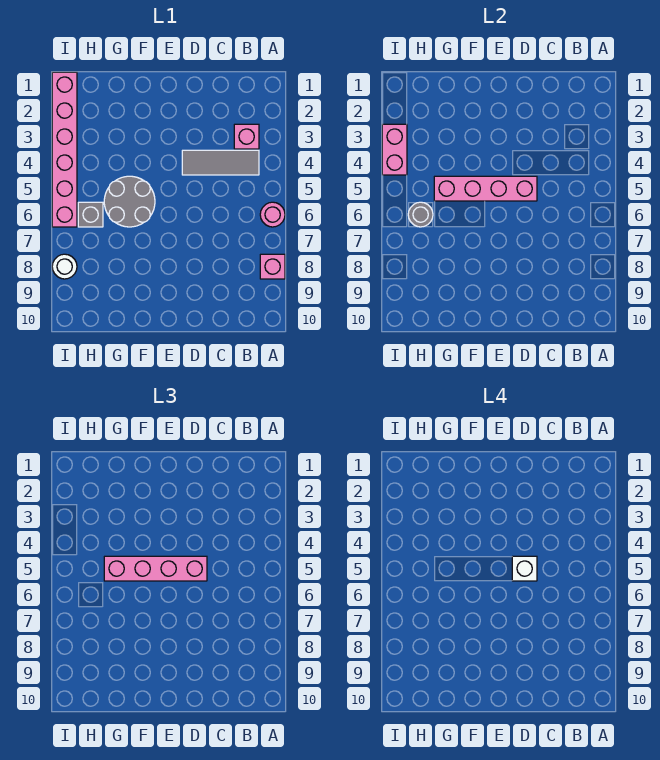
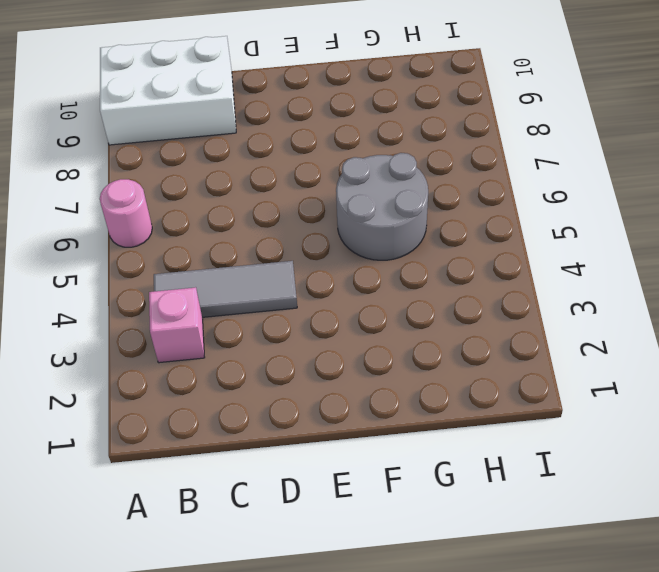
white 2x3 brick [100,36,236,145] -> none
none -> pink 1x1 brick [260,254,285,279]
none -> grey 1x1 brick [78,202,103,227]
none -> pink 1x6 brick [52,72,77,227]

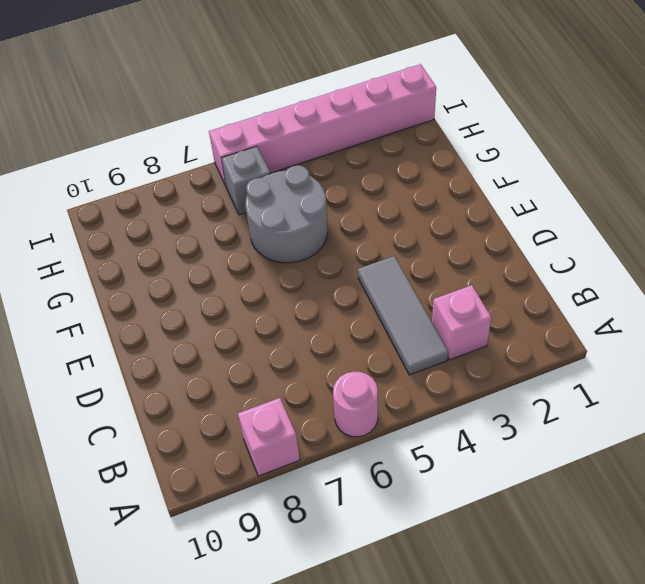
none -> white 1x1 round brick [52,254,77,279]
none -> pink 1x4 brick [434,176,537,201]
none -> grey 1x1 round brick [408,202,433,227]

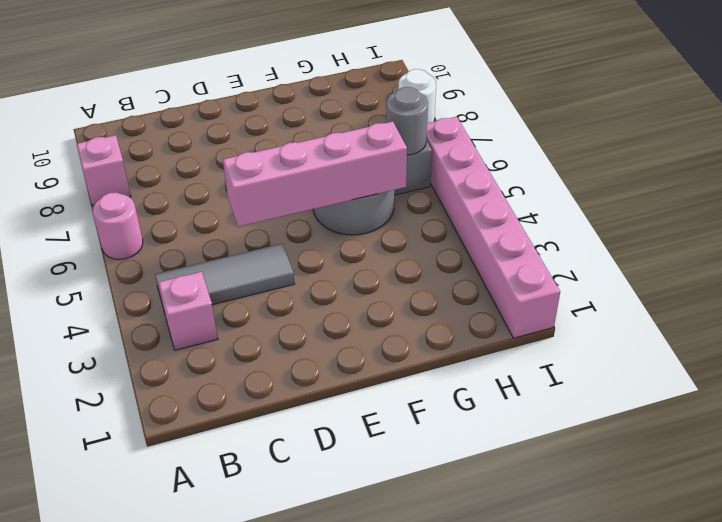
none -> pink 1x2 brick [382,124,407,175]
none -> pink 1x4 brick [104,556,207,581]
none -> white 1x1 brick [512,556,537,581]

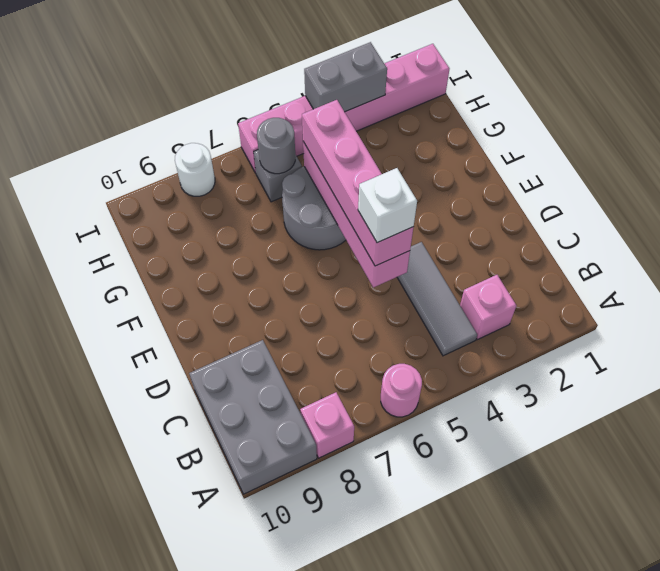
grey 2x3 brick [189,340,317,494] -> none
grey 1x2 brick [304,42,387,112] -> pink 1x2 brick [382,124,407,175]

